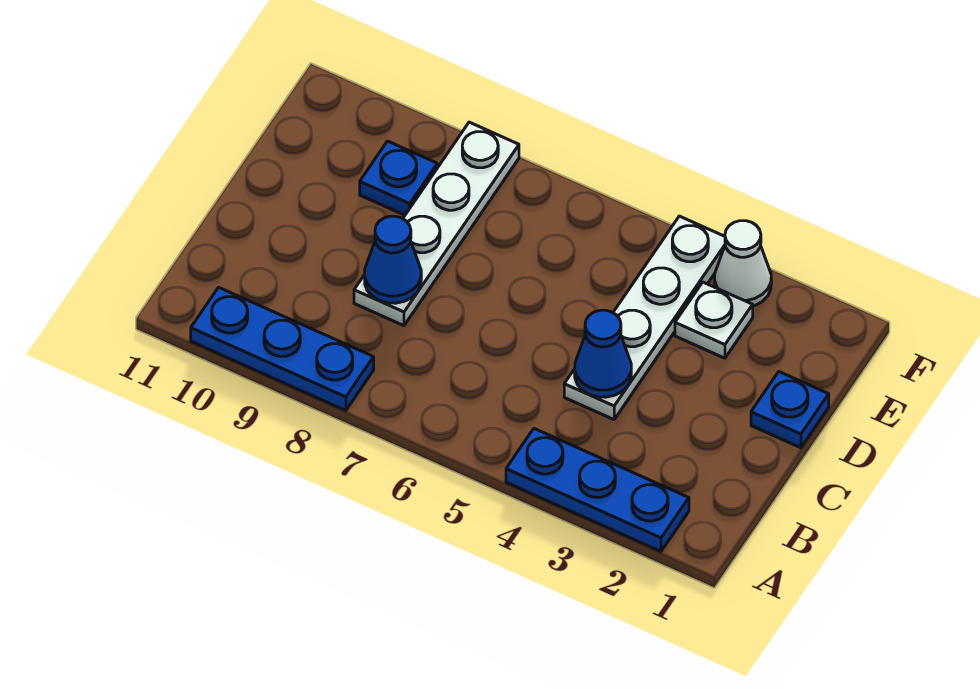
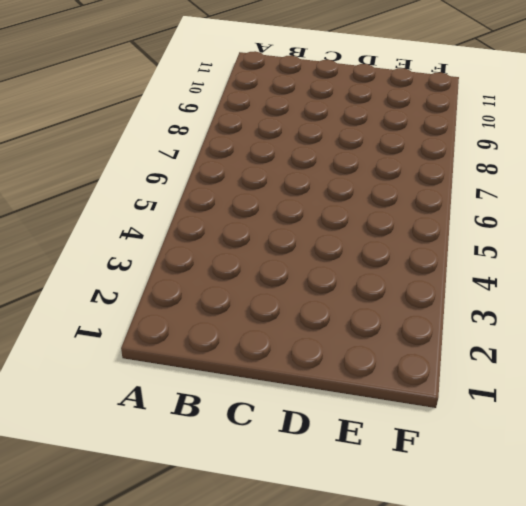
none -> blue 1x3 plate [506,429,689,551]
none -> blue 1x3 plate [191,287,374,411]

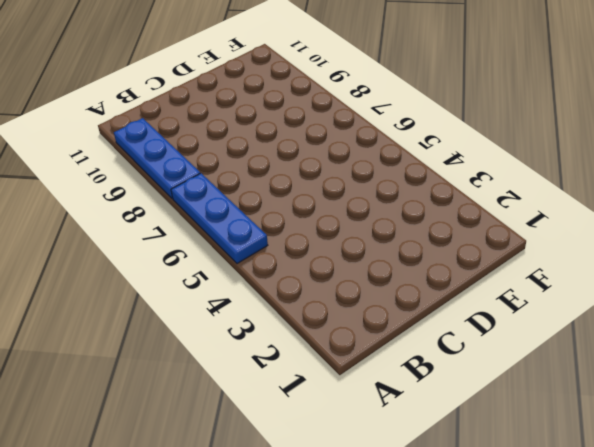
blue 1x3 plate [171,173,268,264] -> blue 1x3 plate moved to [506,429,689,551]
none -> white 1x4 plate [564,216,725,420]
none -> white 1x4 plate [354,122,519,326]

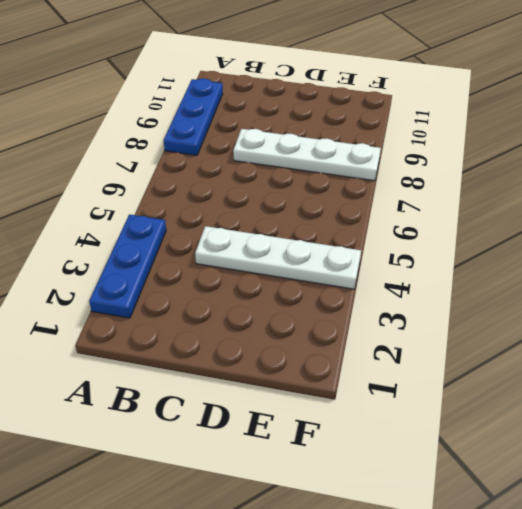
none -> blue 1x1 plate [751,372,829,448]
none -> white 1x1 plate [675,282,753,358]

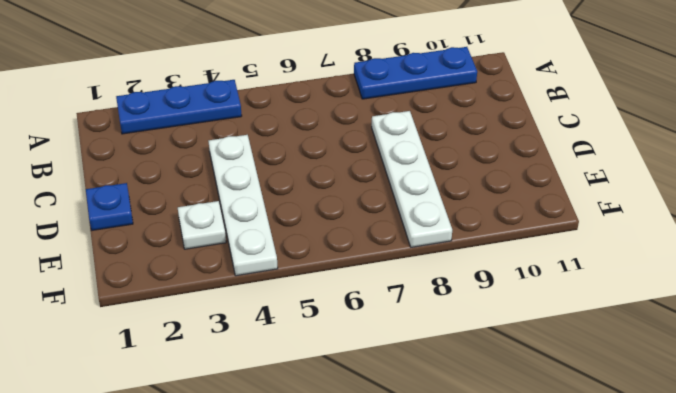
none -> blue 1x1 plate [360,141,437,215]
none -> white 1x1 cone [715,221,771,306]

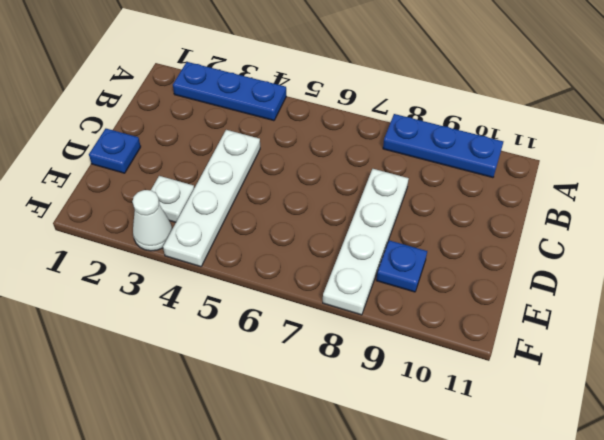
none -> blue 1x1 cone [575,310,631,397]
none -> blue 1x1 cone [365,216,421,303]

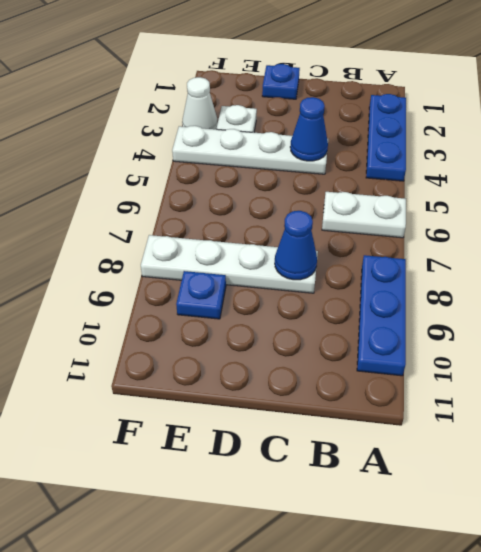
white 1x2 plate [322,192,406,238] -> none

